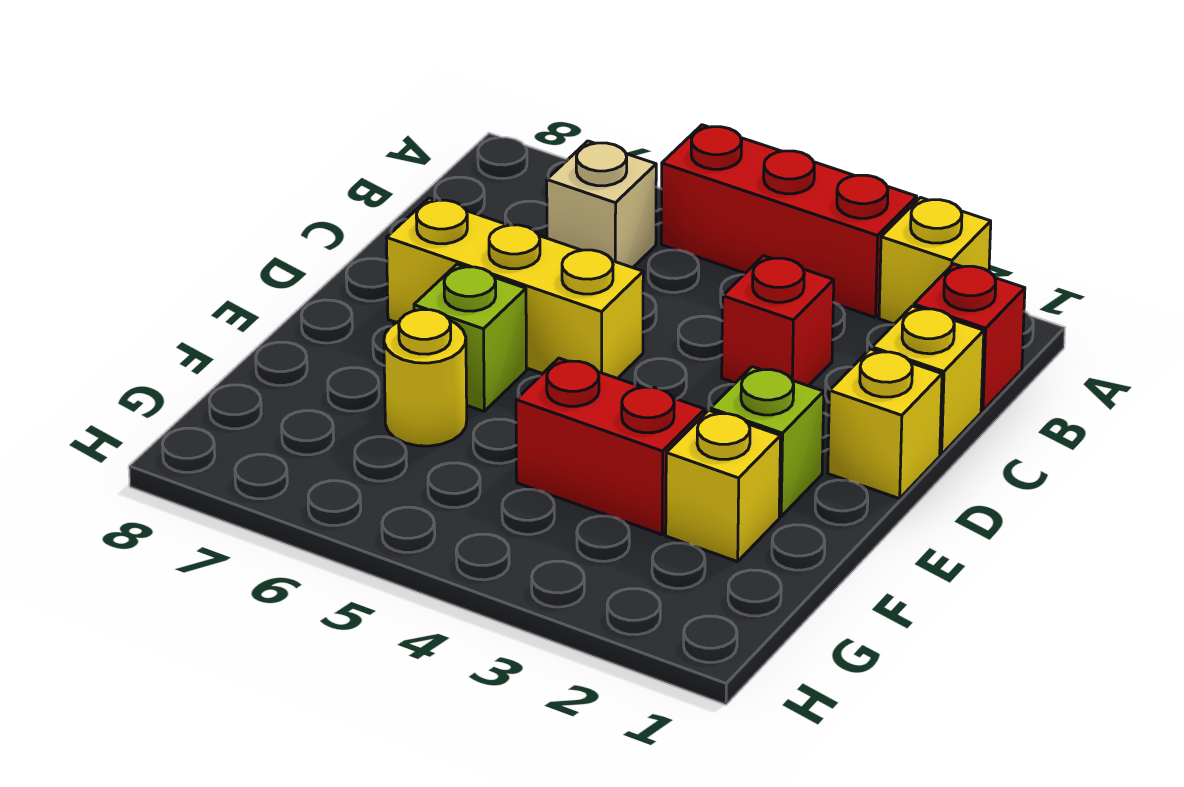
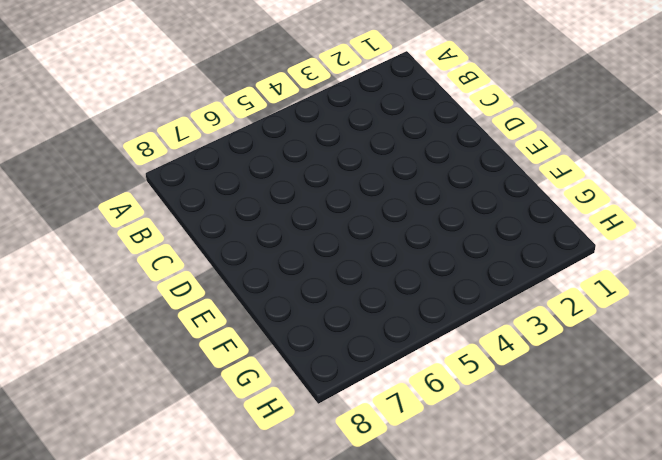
none -> yellow 1x1 brick [879,198,991,324]
none -> red 1x3 brick [661,125,917,318]
none -> red 1x1 brick [914,264,1025,411]

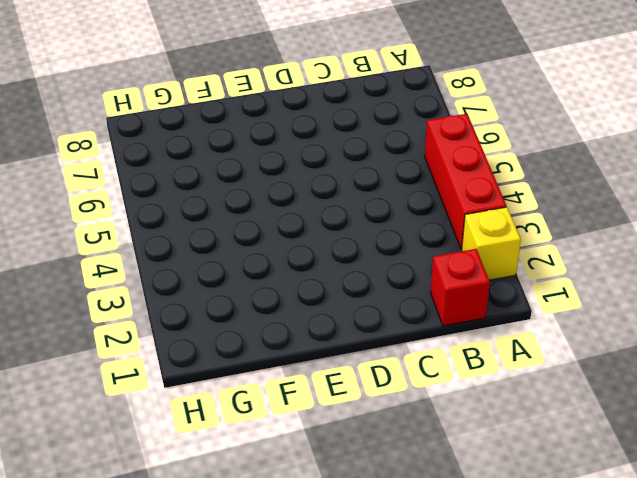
none -> tan 1x1 brick [547,141,656,268]
none -> yellow 1x1 brick [872,306,984,454]
none -> red 1x1 brick [722,256,834,386]

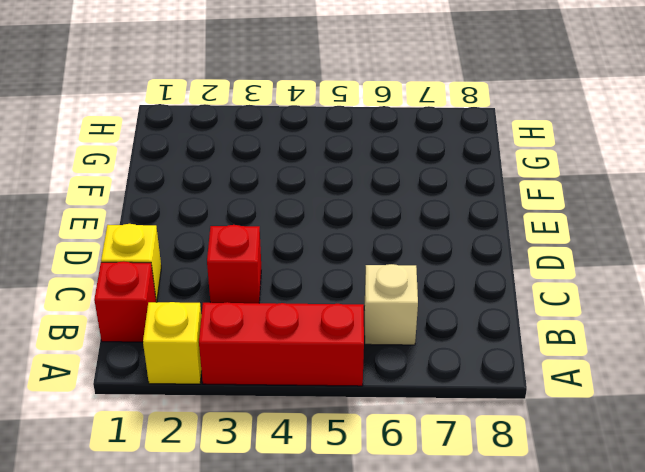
none -> yellow 1x1 brick [828,349,942,499]
none -> yellow 1x3 brick [386,198,643,379]
none -> lime 1x1 brick [710,367,824,516]

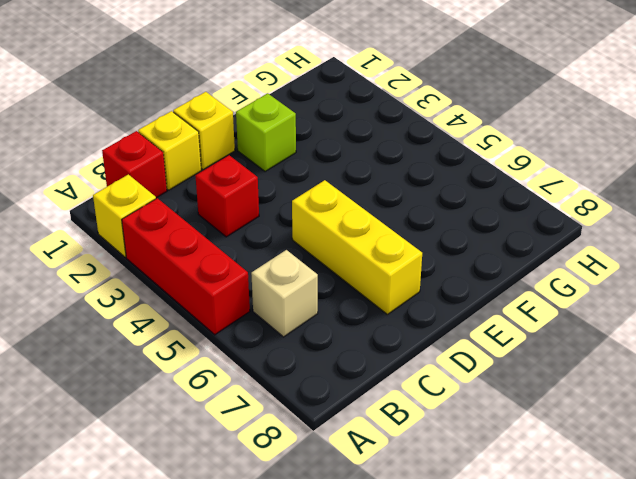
none -> lime 1x1 brick [414,264,526,411]
none -> yellow 1x1 brick [666,410,781,562]
none -> red 1x2 brick [516,358,705,535]

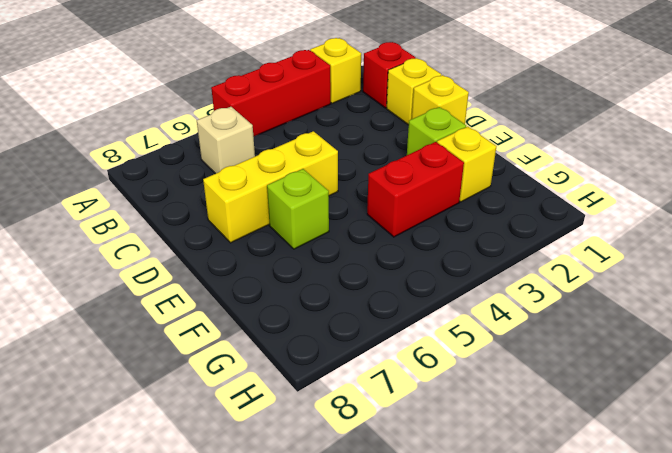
none -> red 1x1 brick [722,256,834,386]
none -> yellow 1x1 round brick [384,310,467,446]

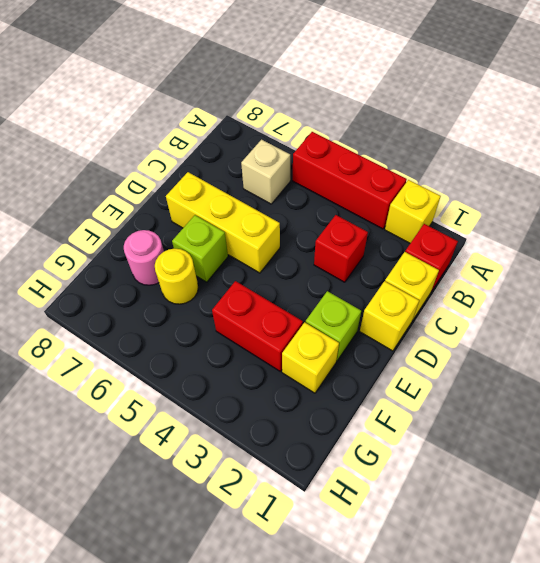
pink 1x1 round brick [124,230,164,285] -> none

